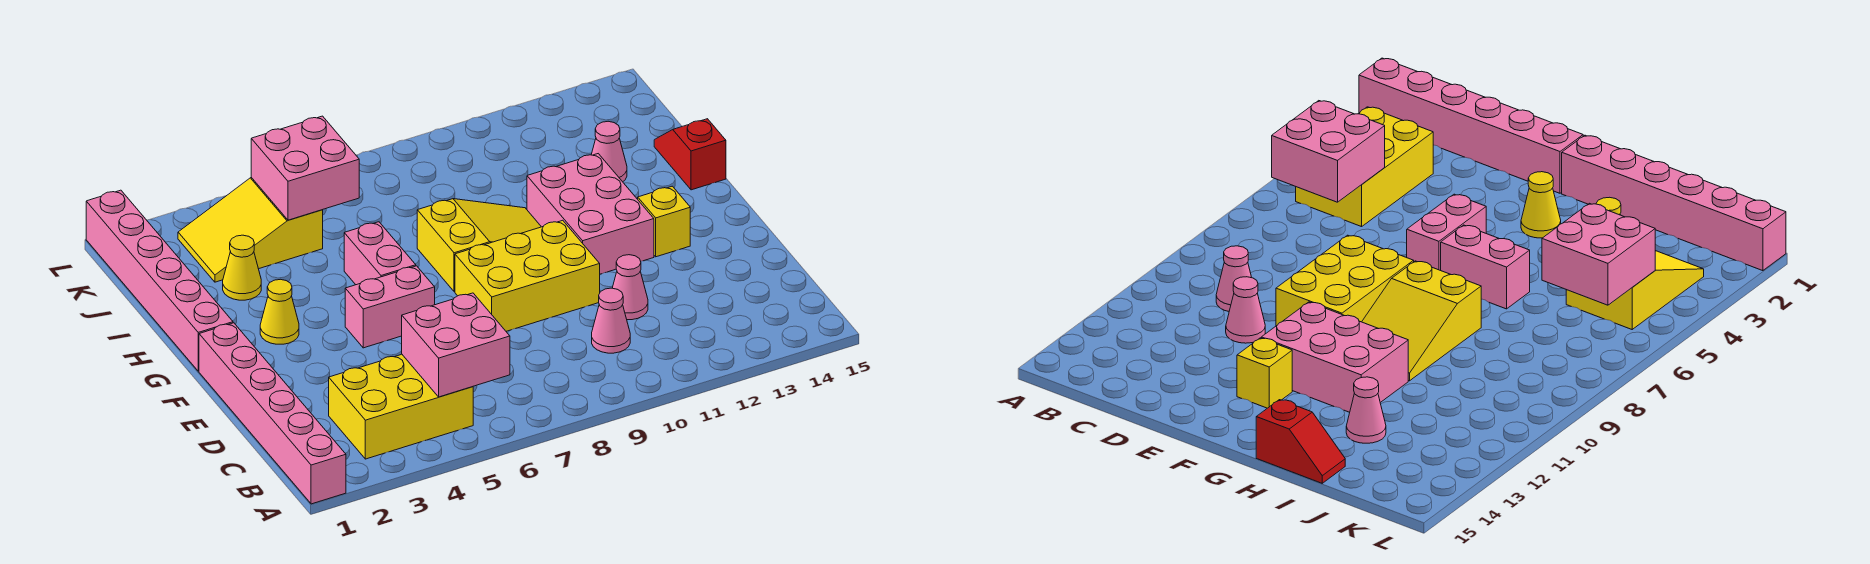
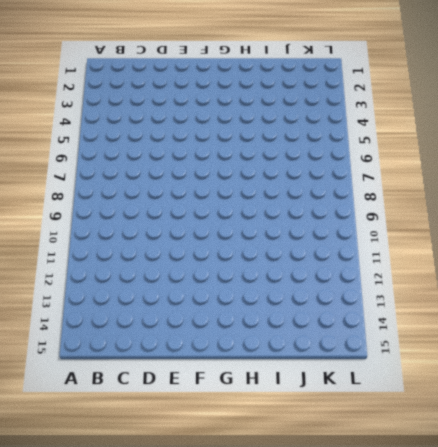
none -> pink 1x6 brick [199,323,346,504]
none -> yellow 2x3 brick [329,354,473,459]
none -> pink 1x1 cone [592,288,630,353]

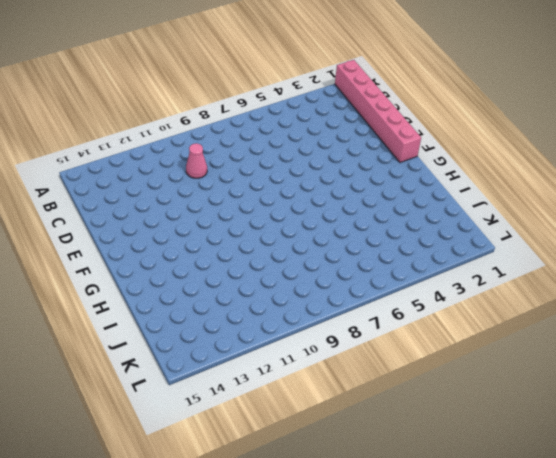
none -> yellow 2x3 brick [329,354,473,459]
none -> pink 1x1 cone [613,255,648,320]
none -> yellow 2x3 brick [455,220,600,331]

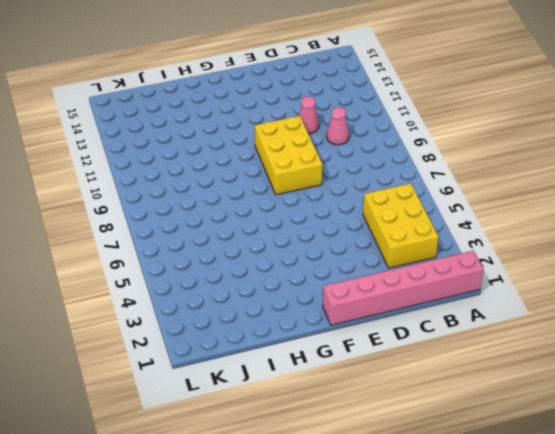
none -> pink 1x2 brick [345,266,435,348]
none -> pink 2x3 brick [527,154,654,274]
none -> yellow 1x1 brick [638,186,690,257]

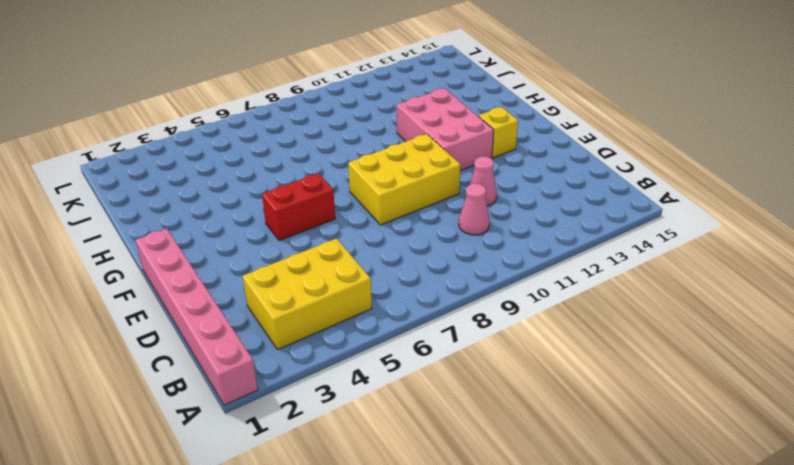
red 1x2 brick [262,173,335,241] -> pink 1x2 brick [345,266,435,348]
none -> pink 1x6 brick [86,190,233,371]
none -> yellow 1x1 cone [260,279,299,344]
none -> pink 1x2 brick [344,222,416,285]

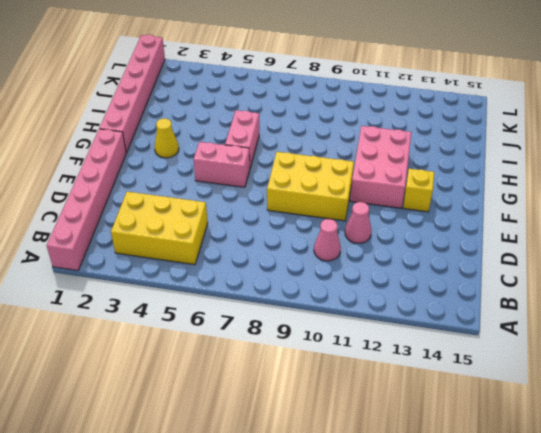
none -> yellow 2x3 slope [417,199,541,292]
none -> red 1x2 slope [654,119,726,190]
none -> yellow 1x1 cone [223,235,261,300]

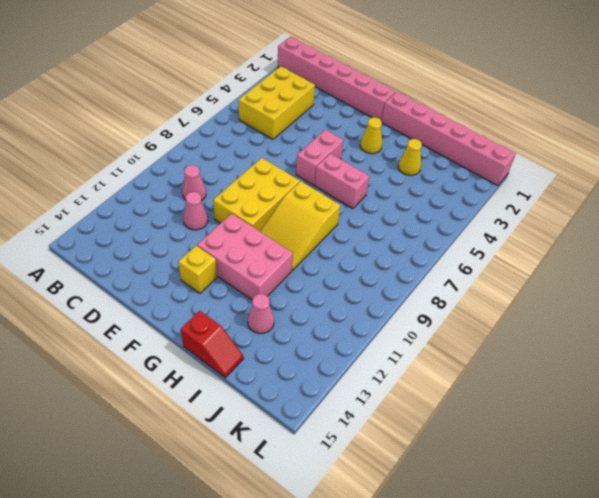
none -> yellow 2x3 slope [178,178,323,282]
none -> pink 2x2 brick [402,293,510,397]
none -> pink 2x2 brick [251,116,359,220]

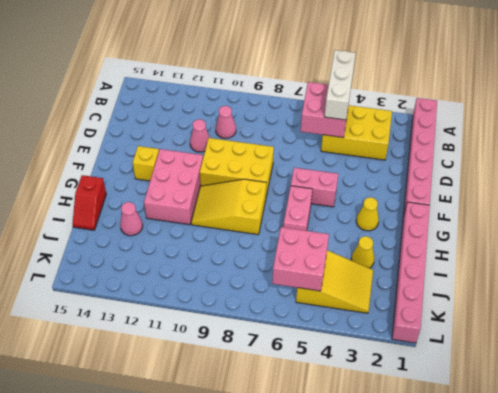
white 1x3 brick [324,50,356,120] -> none

